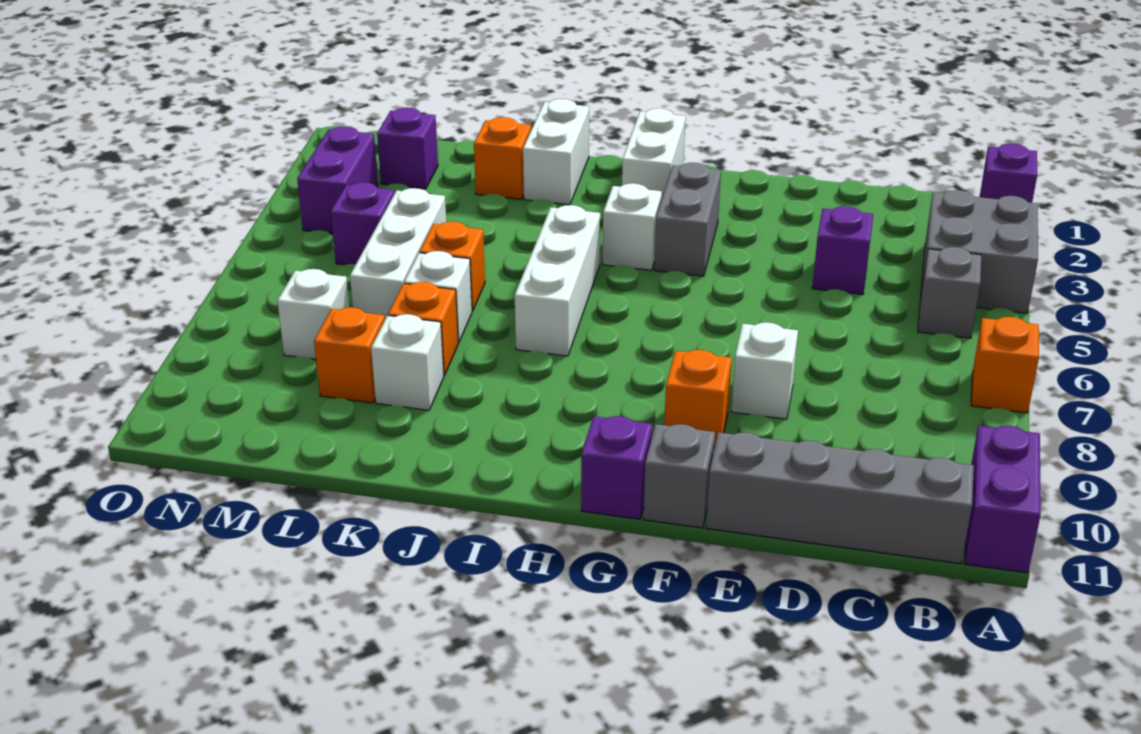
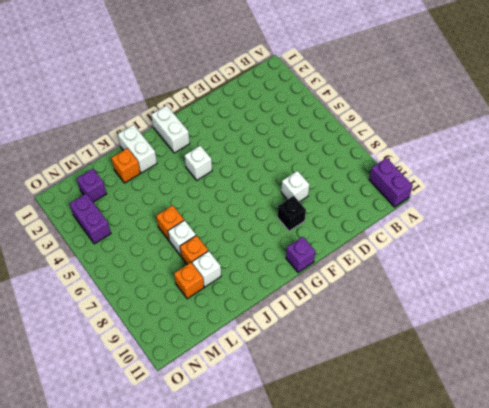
black 1x1 brick [277,196,306,231] -> orange 1x1 brick [664,350,732,448]
none -> purple 1x1 brick [980,143,1037,203]
none -> grey 2x2 brick [921,190,1038,313]
none -> orange 1x1 brick [971,317,1039,413]

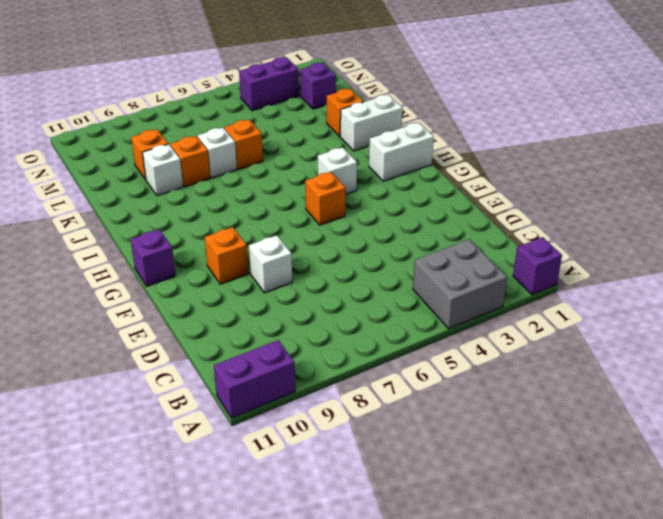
orange 1x1 brick [305,172,346,225] -> orange 1x1 brick moved to [971,317,1039,413]
none -> grey 1x1 brick [918,247,981,338]
none -> grey 1x4 brick [706,432,974,564]
none -> purple 1x1 brick [812,206,873,295]

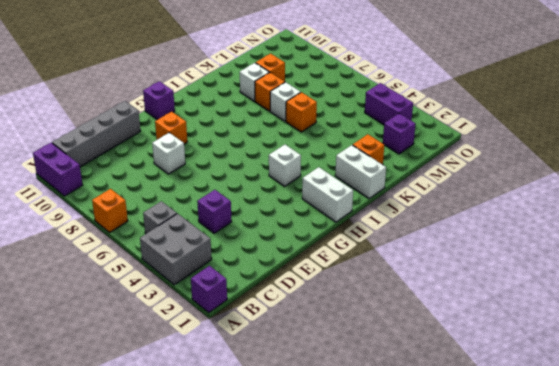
none -> grey 1x1 brick [643,424,715,528]
none -> grey 1x2 brick [654,163,721,276]
none -> white 1x3 brick [515,205,600,356]

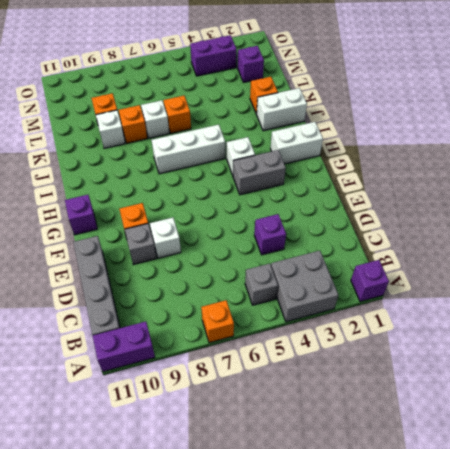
grey 1x1 brick [125,224,157,265] -> grey 1x1 brick moved to [643,424,715,528]
none -> white 1x3 brick [350,188,446,319]
none -> purple 1x1 brick [331,182,394,265]
none -> white 1x1 brick [277,269,349,359]

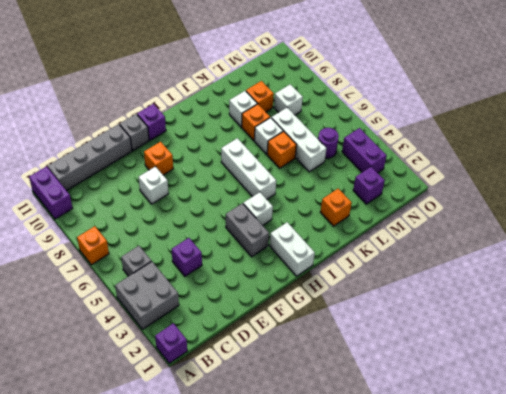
purple 1x1 round brick [318,128,339,158] -> purple 1x1 brick [331,182,394,265]
none -> white 1x2 brick [523,99,589,205]

